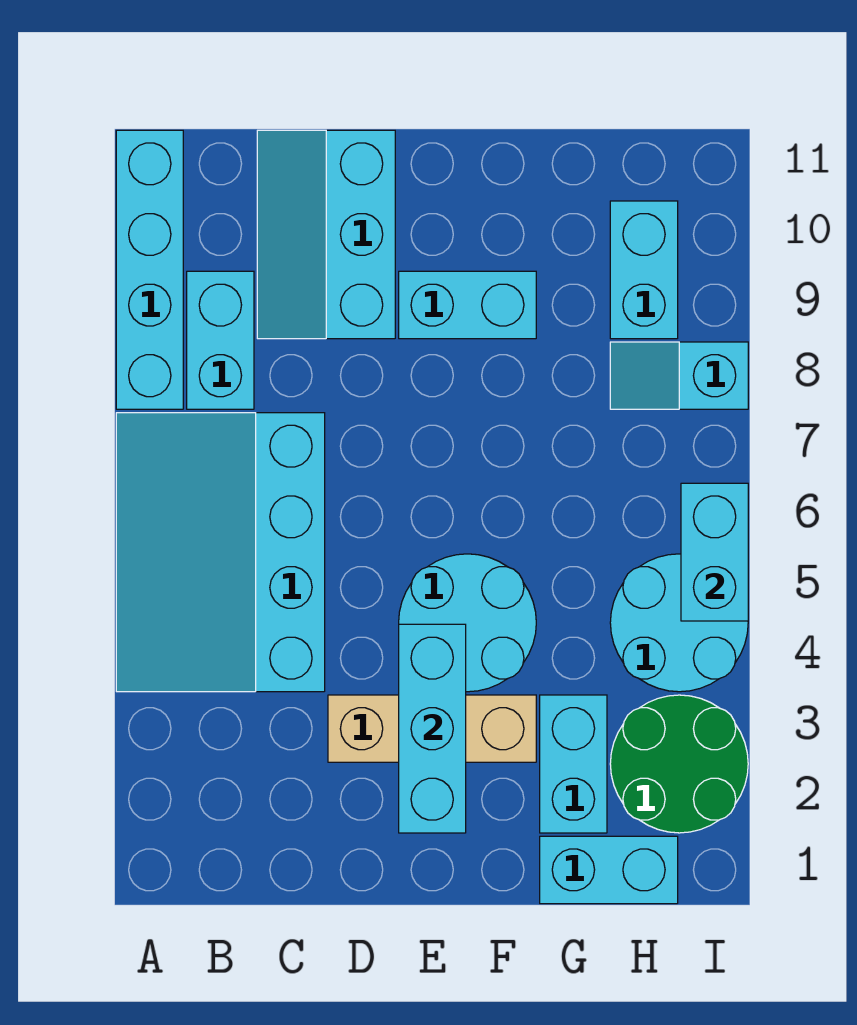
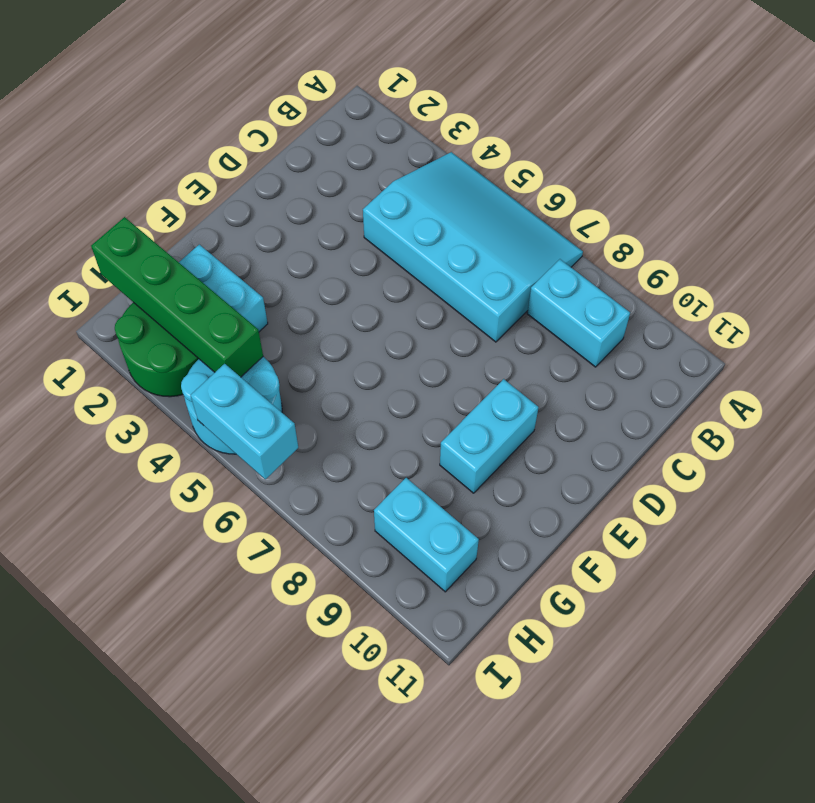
green 1x4 brick [91,217,263,377] -> none
none -> cyan 1x4 brick [116,130,183,409]
none -> cyan 2x3 slope [257,130,395,339]
none -> tan 1x3 brick [328,695,536,762]

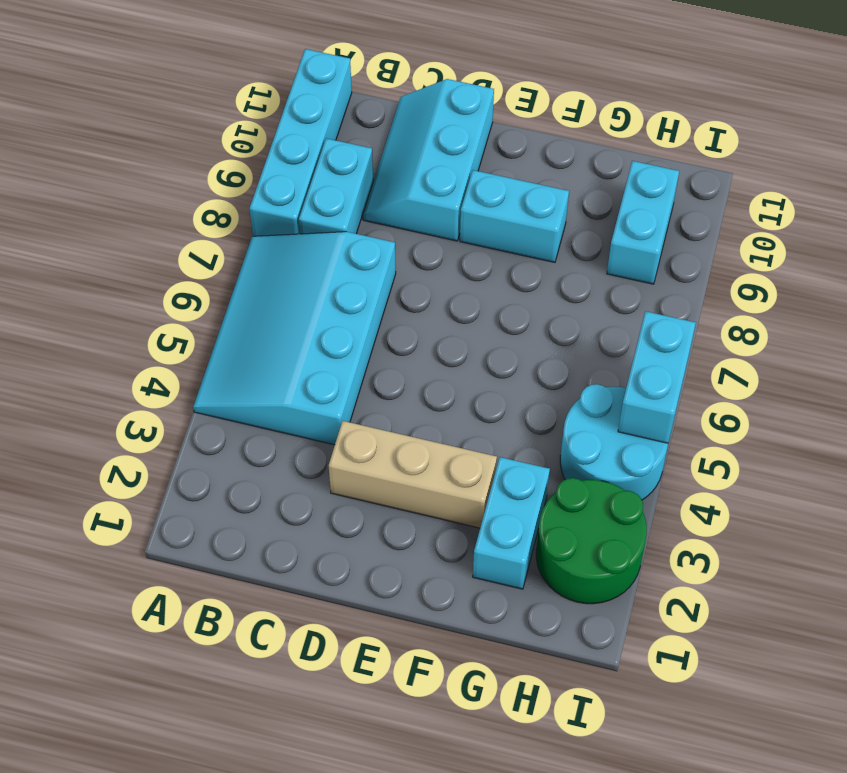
none -> cyan 2x2 round brick [399,554,536,692]
none -> cyan 1x2 brick [540,836,678,904]
none -> cyan 1x2 slope [610,342,748,409]

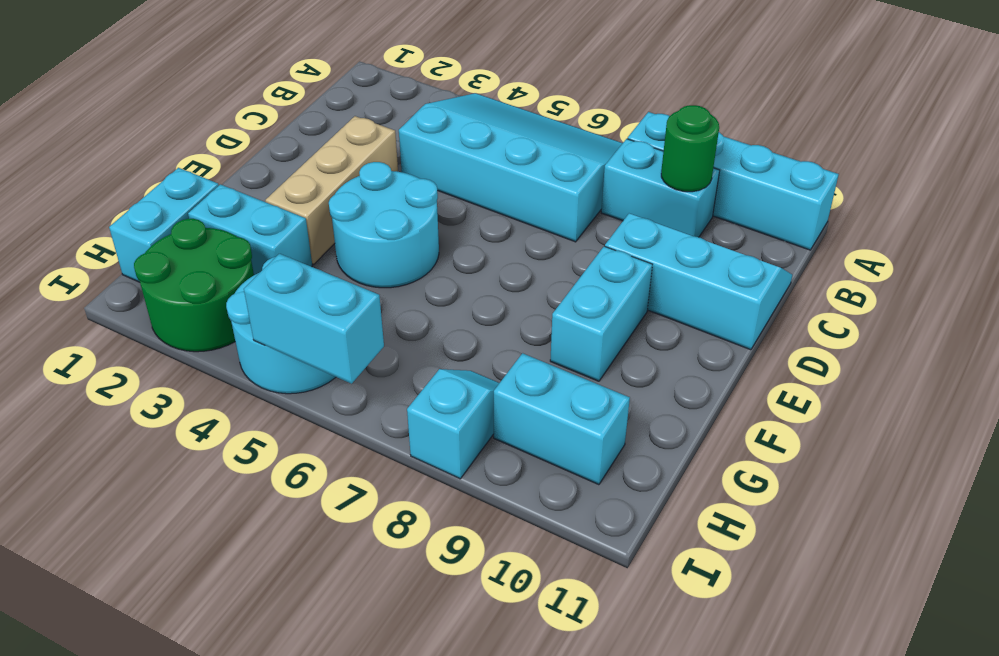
green 1x1 round brick [661,105,719,192] -> none
none -> cyan 1x3 brick [399,624,466,833]

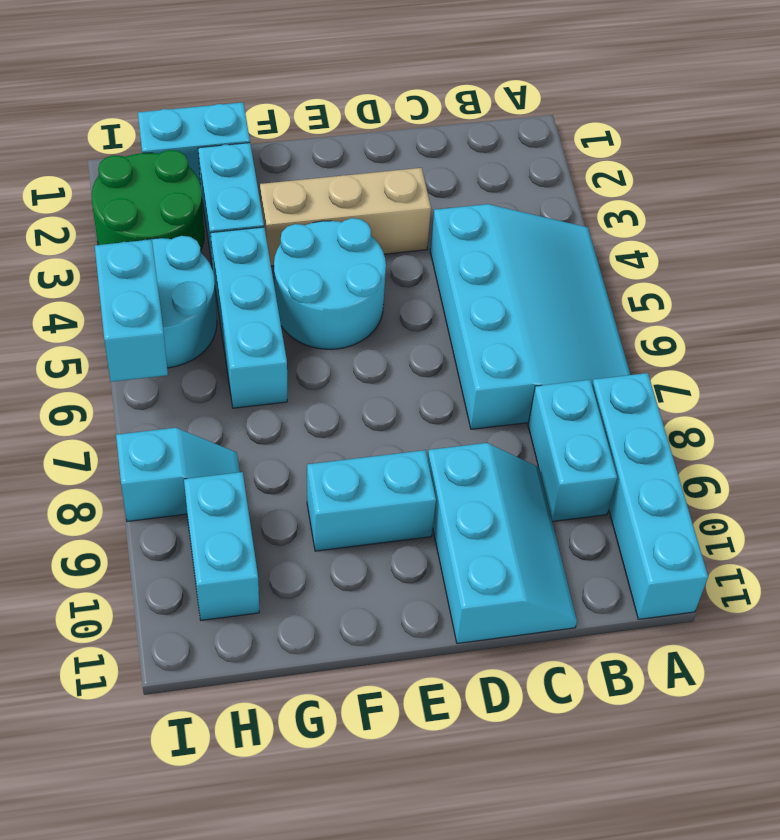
cyan 1x3 brick [211,227,287,408] -> cyan 1x3 brick moved to [399,624,466,833]

